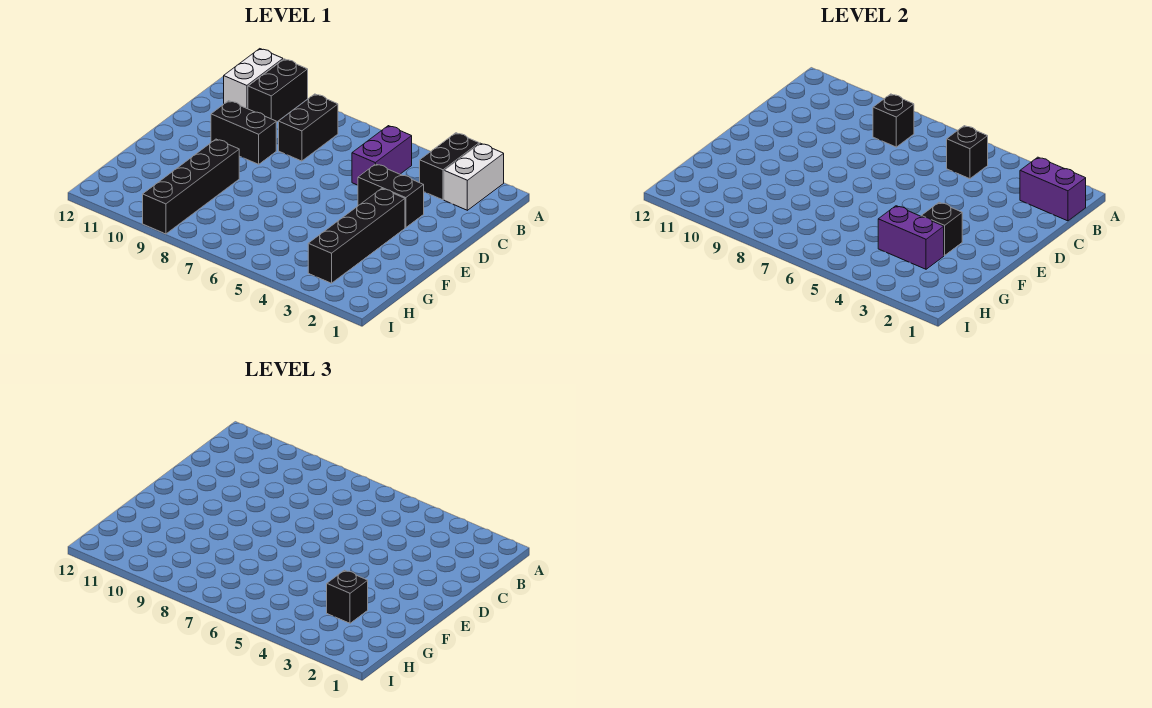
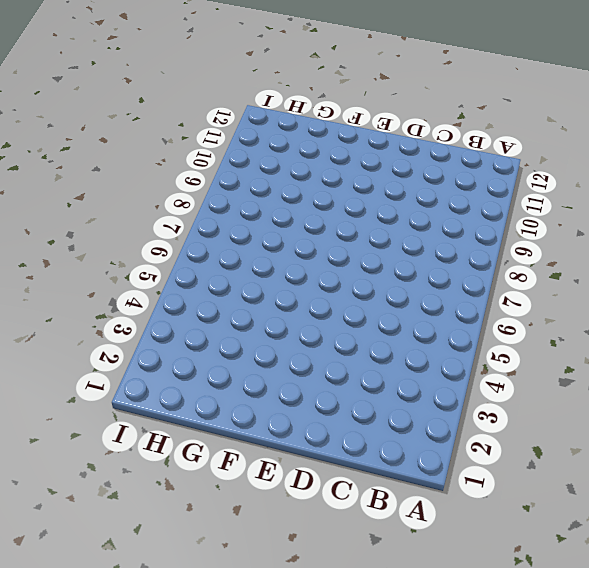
none -> white 1x2 brick [444,143,504,210]
none -> black 1x2 brick [419,133,479,200]
none -> black 1x2 brick [248,59,308,122]

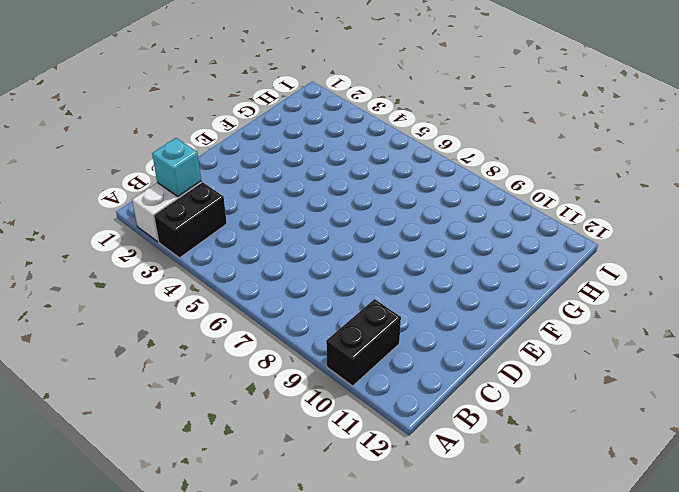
cyan 1x1 brick [152,138,201,197] -> purple 1x2 brick [1020,157,1086,221]
none -> white 1x2 brick [224,49,283,109]
none -> purple 1x2 brick [352,126,412,185]
none -> black 1x2 brick [279,94,338,161]

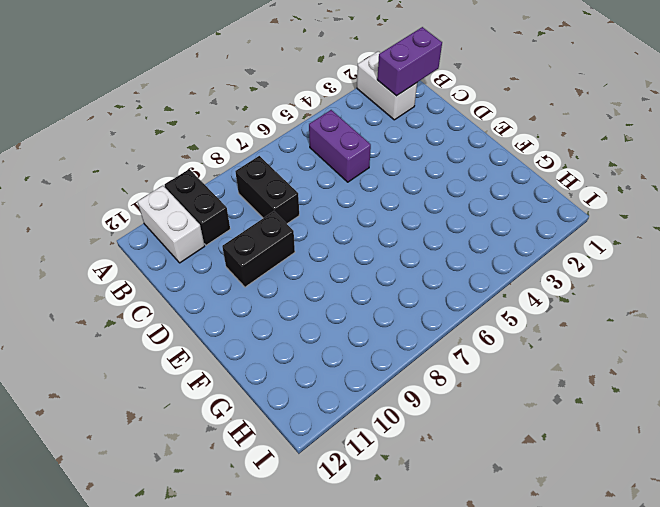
none -> black 1x2 brick [419,133,479,200]
none -> black 1x2 brick [358,164,424,228]
none -> black 1x4 brick [308,188,405,283]

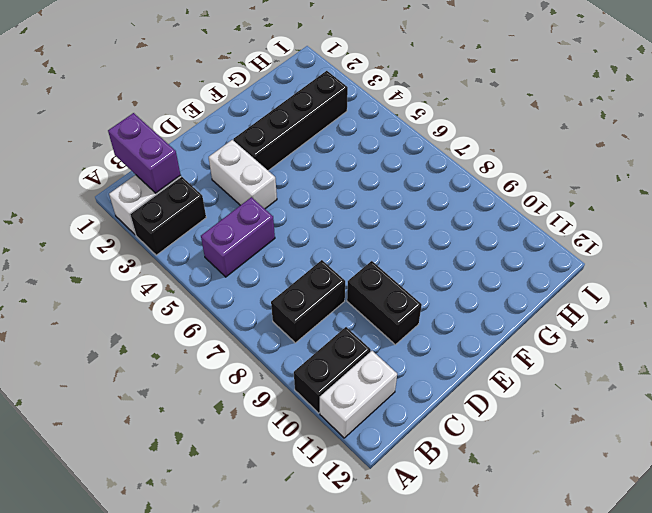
white 1x2 brick [209,140,277,209] -> black 1x2 brick [358,164,424,228]
none -> black 1x4 brick [143,139,239,234]
none -> black 1x1 brick [947,126,988,179]
none -> black 1x1 brick [873,94,914,147]

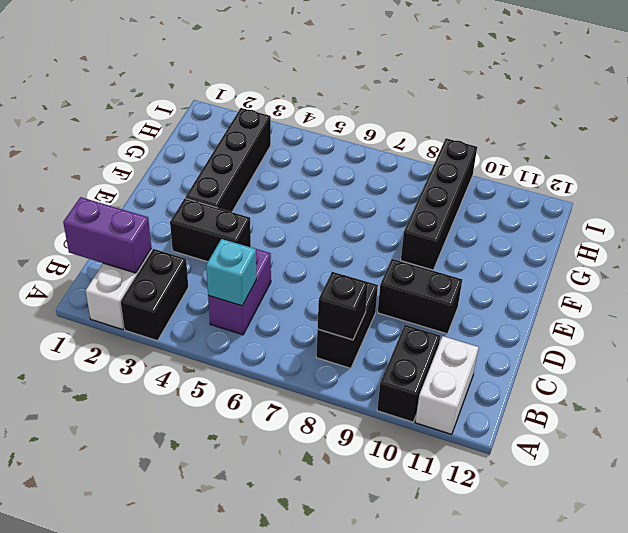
cyan 1x1 brick [206,239,256,306] -> black 1x1 brick [947,126,988,179]
none -> black 1x1 brick [921,202,962,255]
none -> purple 1x2 brick [878,206,944,269]
none -> black 1x1 brick [327,570,368,623]

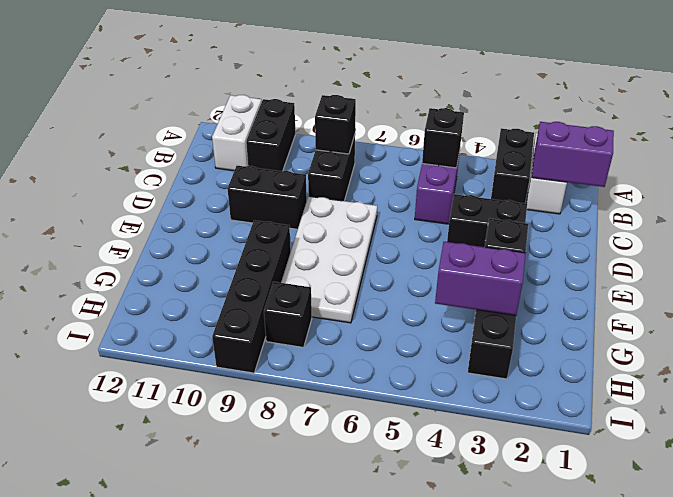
white 2x4 plate [281,196,377,323] -> none
black 1x1 brick [264,282,312,347] -> black 1x1 brick moved to [327,570,368,623]

